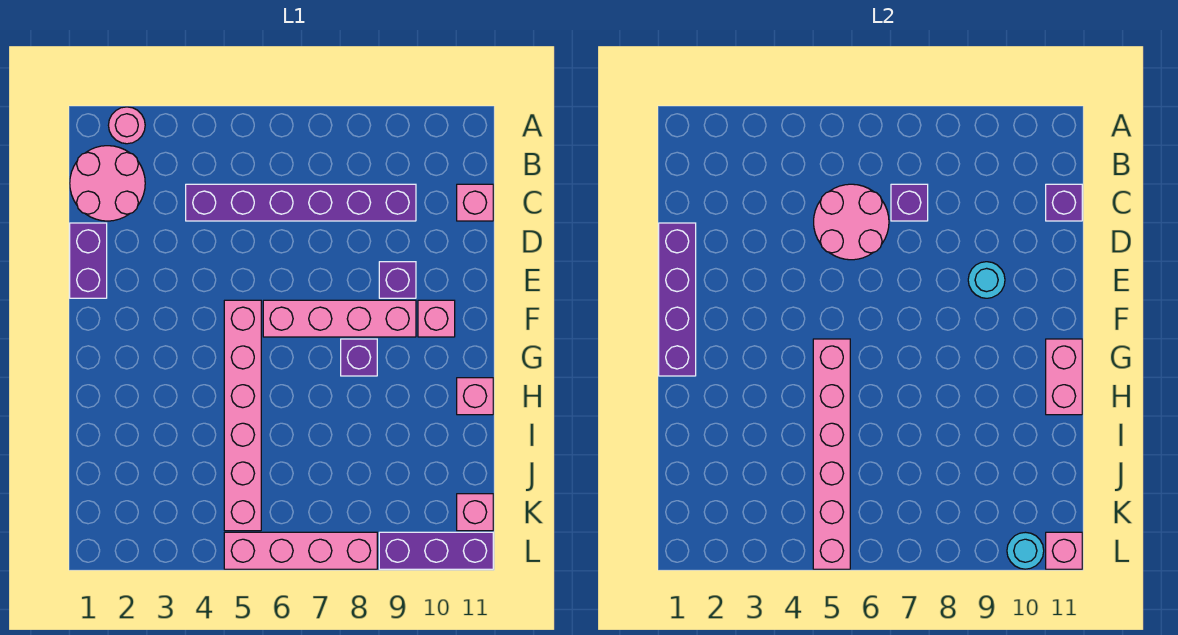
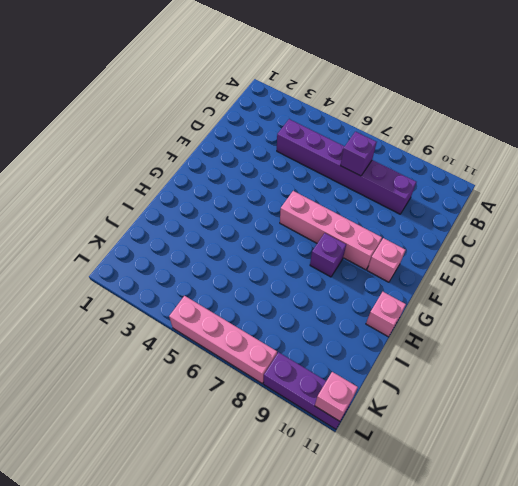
none -> pink 1x1 round brick [108,107,145,144]
none -> pink 2x2 round brick [70,146,145,221]
none -> pink 1x1 brick [457,184,493,221]

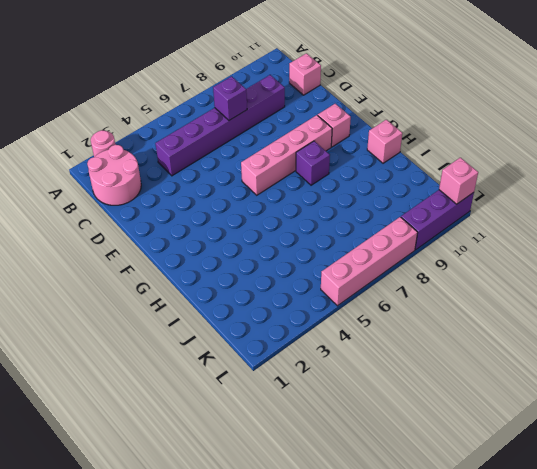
none -> purple 1x2 brick [70,223,107,298]
none -> purple 1x1 brick [379,262,416,298]
none -> pink 1x6 brick [224,300,261,531]

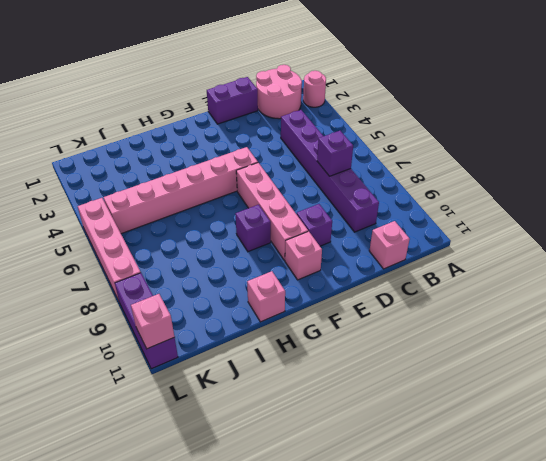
none -> pink 1x1 brick [457,494,493,531]
none -> pink 2x2 round brick [814,184,889,260]
none -> purple 1x1 brick [1046,184,1082,221]

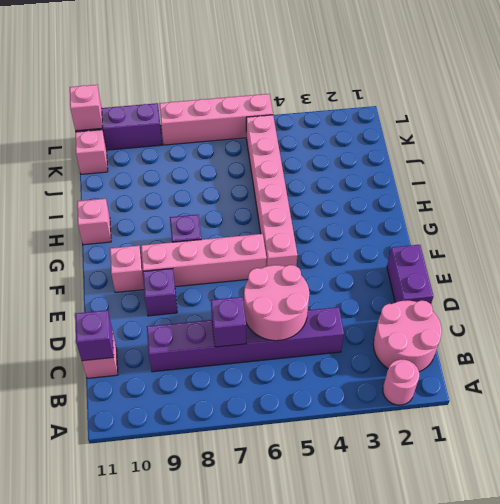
none -> purple 1x4 brick [659,223,696,376]
none -> cyan 1x1 round brick [968,262,1005,298]
none -> pink 1x6 brick [813,339,850,569]

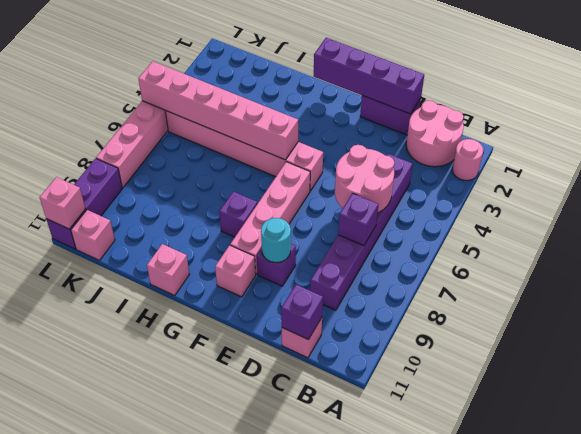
none -> pink 1x2 brick [1046,339,1082,415]
none -> cyan 1x1 round brick [1007,532,1044,569]

